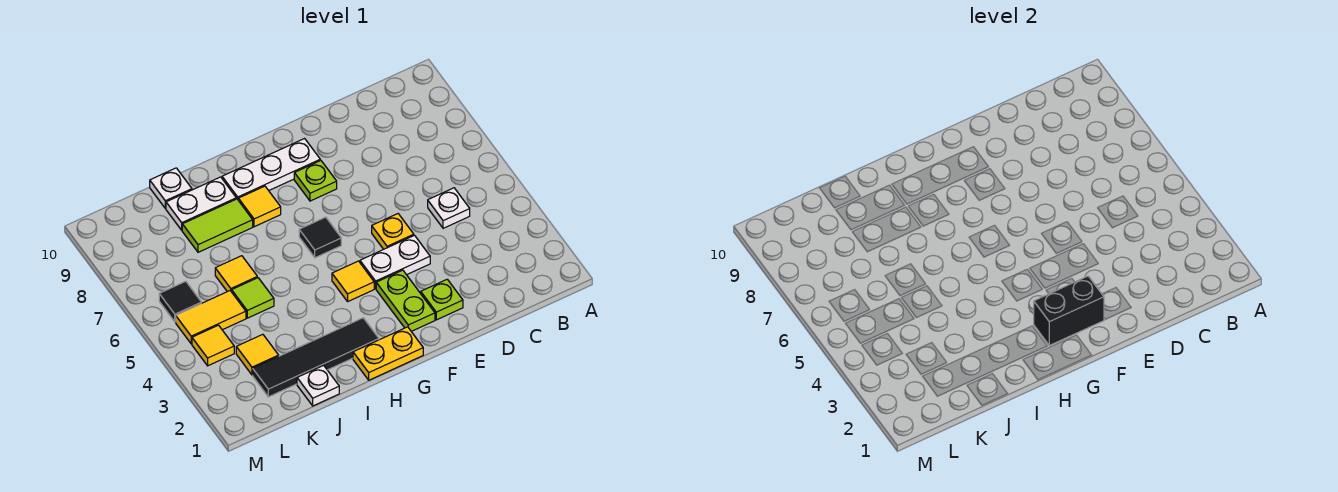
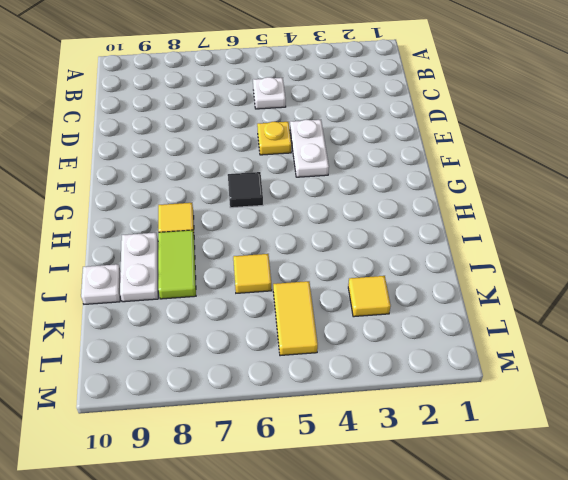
none -> lime 1x1 plate [421,279,463,320]
none -> lime 1x2 plate [376,270,435,331]
none -> lime 1x1 plate [294,160,337,201]

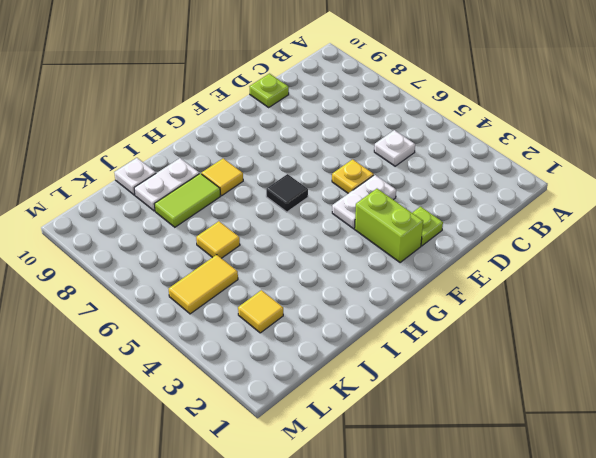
lime 1x1 plate [249,74,289,107] -> lime 1x1 plate moved to [294,160,337,201]
lime 1x2 brick [355,189,423,263] -> lime 1x2 plate [376,270,435,331]
none -> white 1x3 plate [222,139,320,199]
none -> yellow 1x2 plate [353,327,423,380]
none -> yellow 1x1 tile [332,261,374,301]

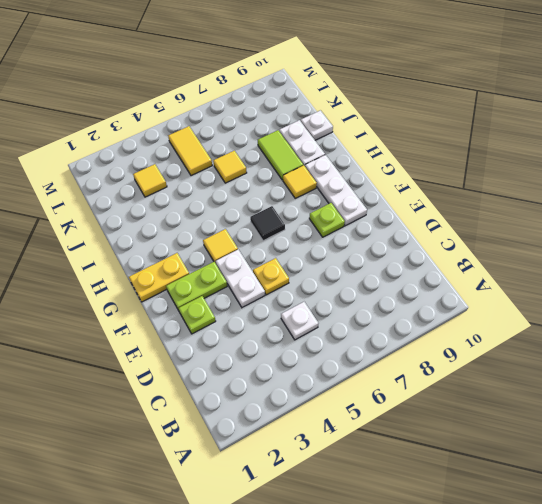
yellow 1x2 plate [129,253,189,302] -> yellow 1x2 plate turned to [353,327,423,380]
none -> black 1x4 tile [253,318,379,397]
none -> white 1x1 plate [297,365,339,406]
none -> lime 1x1 tile [232,278,274,318]

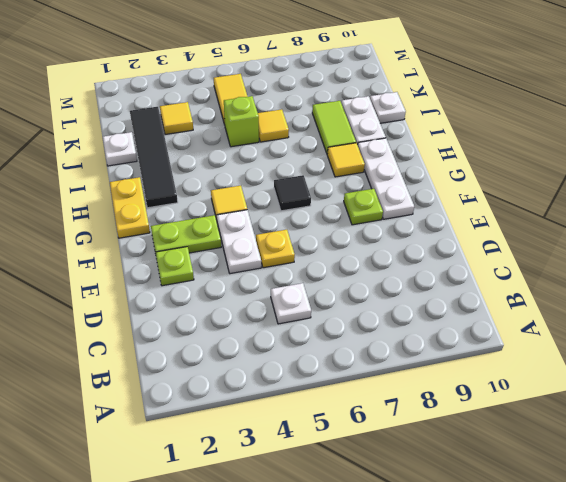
lime 1x1 brick [224,96,259,147] -> lime 1x1 tile [232,278,274,318]
none -> yellow 1x1 tile [192,325,234,366]
none -> black 1x1 tile [159,281,201,322]
none -> black 1x2 brick [1034,276,1104,346]

